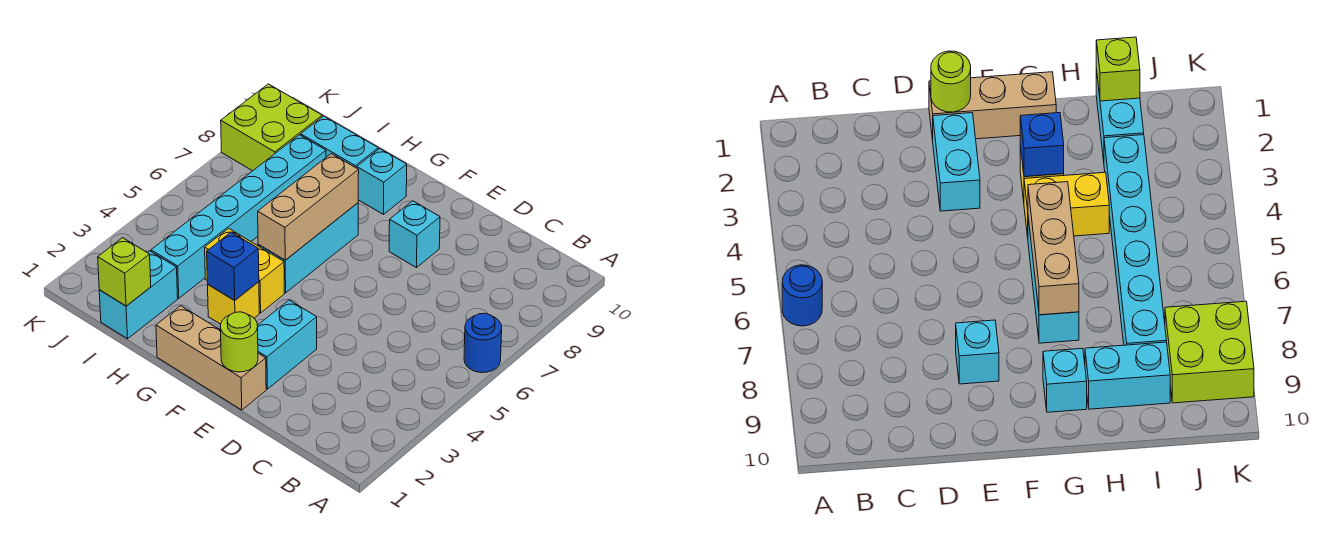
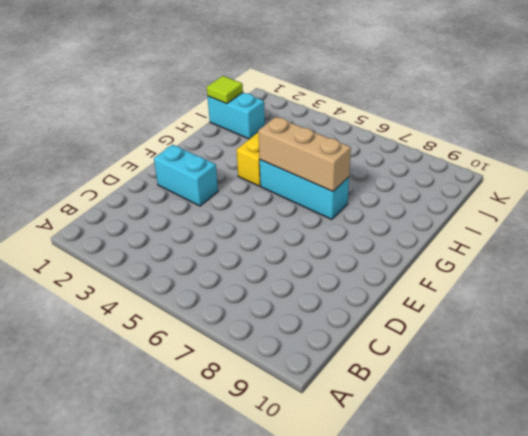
lime 1x1 tile [207,76,243,104] -> lime 1x1 brick [98,238,151,306]
none -> blue 1x1 round brick [464,313,502,373]
none -> tan 1x3 brick [156,306,266,410]
none -> cyan 1x1 brick [389,201,440,268]

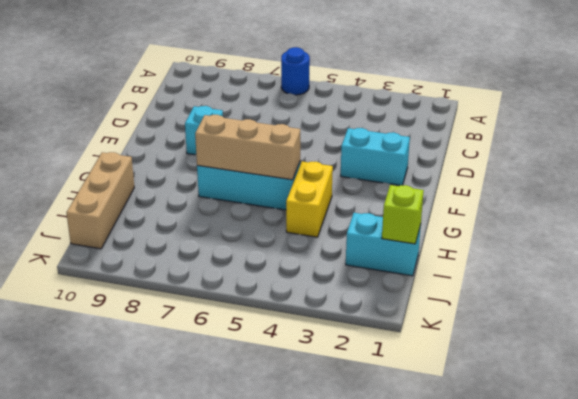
tan 1x3 brick [66,152,134,249] -> tan 1x3 brick moved to [156,306,266,410]
none -> yellow 1x1 brick [208,282,259,324]
none -> cyan 1x1 brick [357,149,407,214]
none -> cyan 1x2 brick [301,116,378,168]

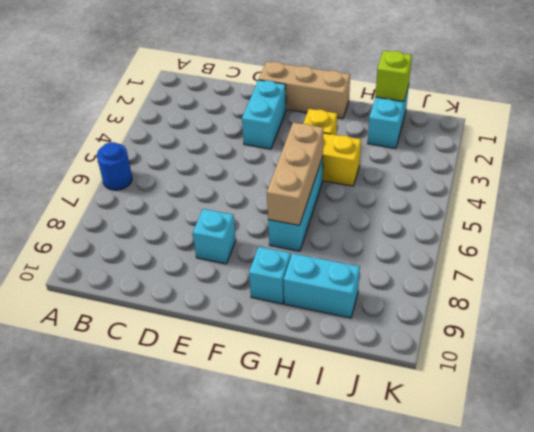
none -> cyan 1x6 brick [151,135,326,298]
none -> lime 2x2 brick [221,84,322,171]
none -> lime 1x1 round brick [220,312,258,372]

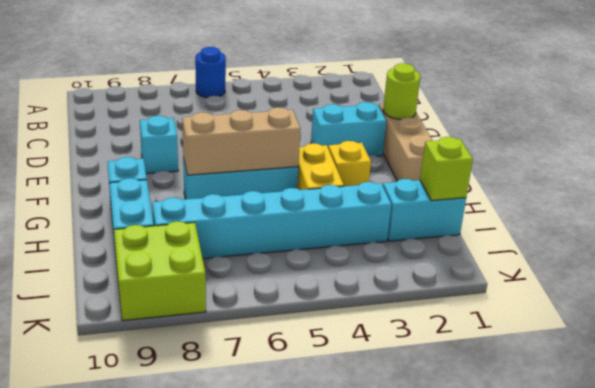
none -> blue 1x1 brick [207,232,259,300]

